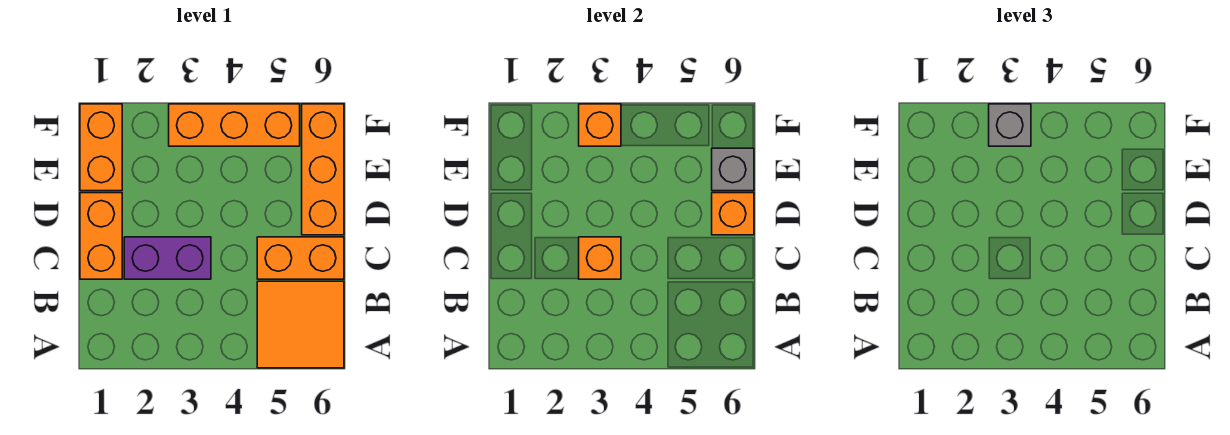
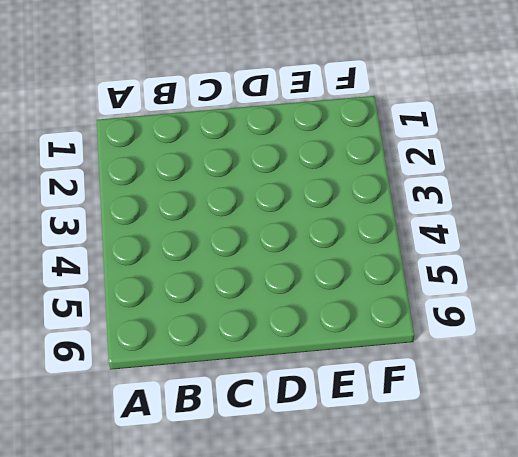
none -> orange 2x2 tile [257,281,344,368]
none -> orange 1x2 brick [80,193,122,279]
none -> purple 1x2 brick [124,237,211,279]

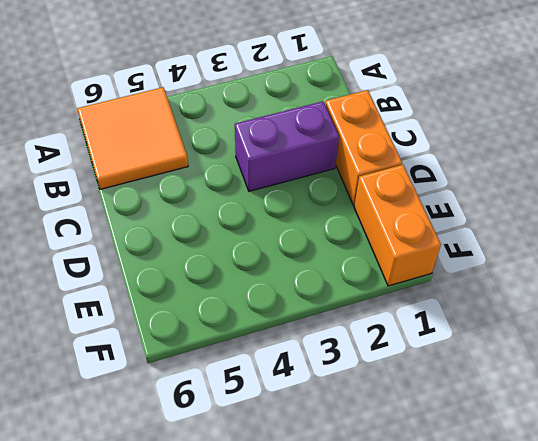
none -> orange 1x2 brick [257,237,344,279]
none -> orange 1x3 brick [302,104,344,235]
none -> orange 1x3 brick [169,104,300,146]

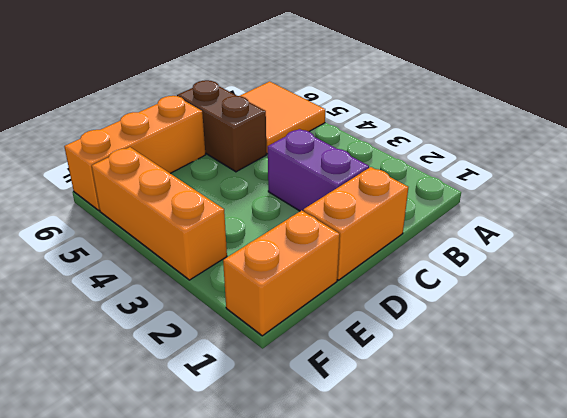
brown 1x2 brick [177,80,266,172] -> orange 1x2 brick [257,237,344,279]
none -> orange 1x1 brick [579,237,621,279]
none -> orange 1x1 brick [712,193,754,235]
none -> grey 1x1 brick [712,148,754,191]

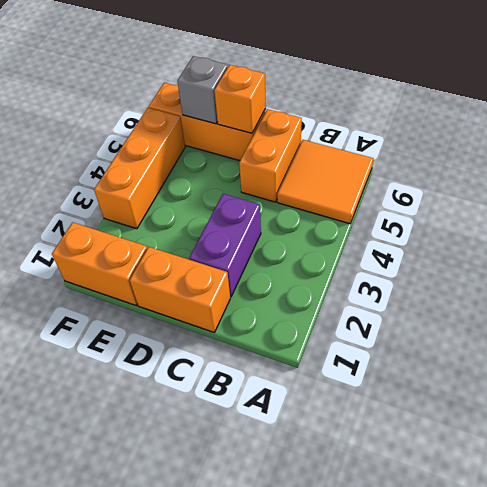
none -> orange 1x1 brick [579,237,621,279]
none -> orange 1x1 brick [579,104,621,146]
none -> grey 1x1 brick [989,104,1031,146]

